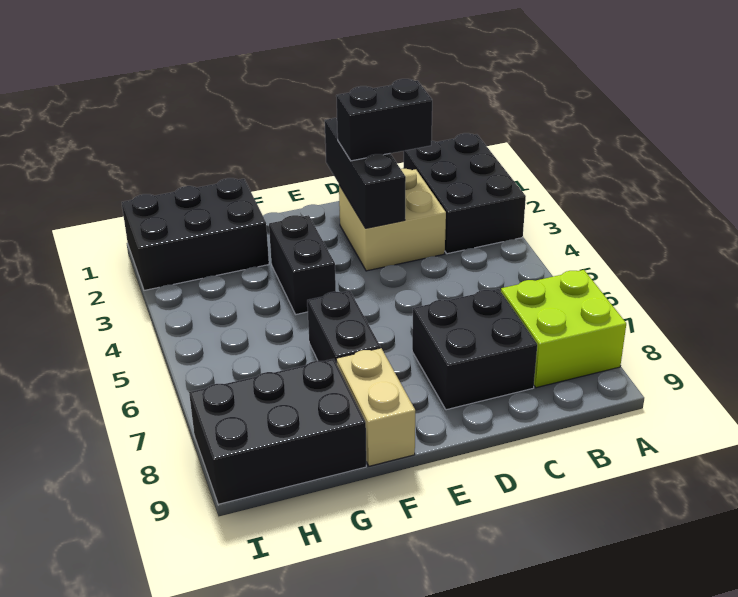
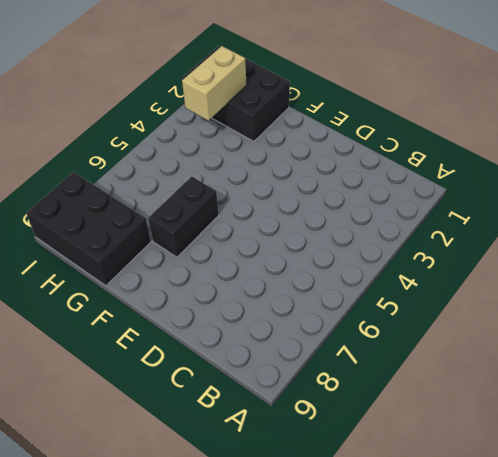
tan 1x2 brick [182,46,247,120] -> tan 1x2 brick moved to [336,348,415,466]
none -> black 2x3 brick [403,133,526,254]
none -> lime 2x2 brick [501,270,626,388]

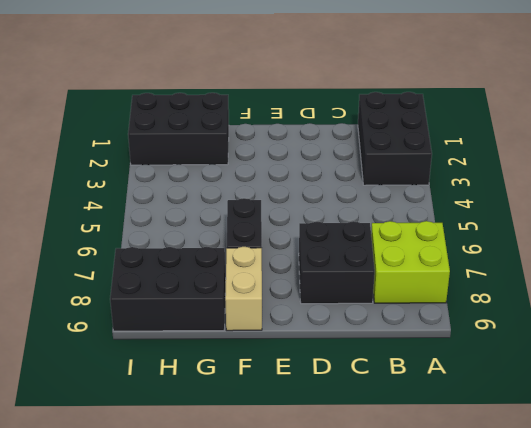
none -> tan 2x2 brick [339,169,446,271]
none -> black 1x2 brick [269,215,336,314]

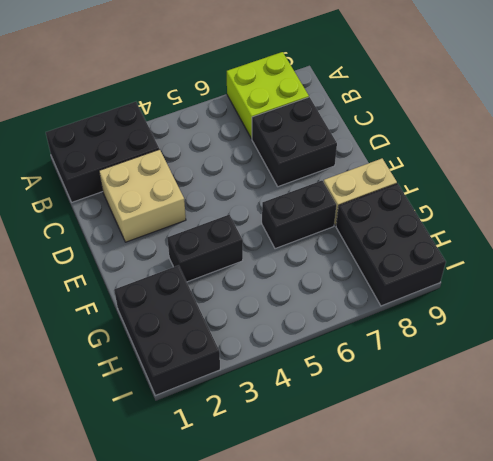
none -> black 1x3 brick [325,118,406,228]
none -> black 1x2 brick [336,79,432,161]

